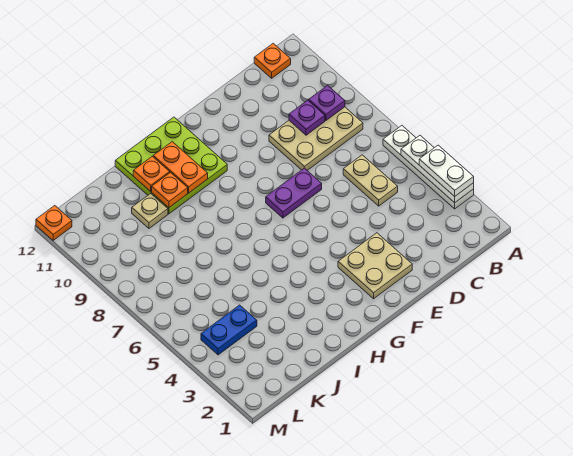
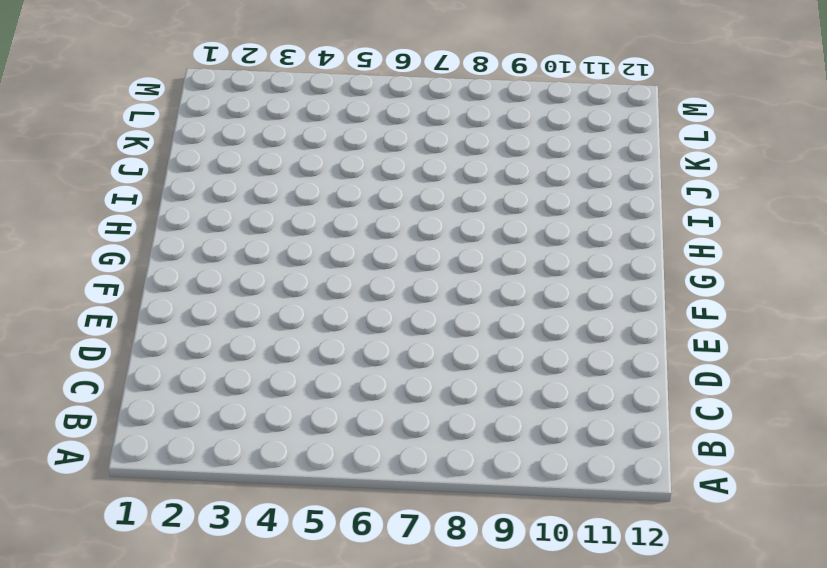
none -> white 1x4 plate [383,126,474,209]
none -> tan 2x3 plate [269,107,363,170]
none -> orange 1x1 plate [254,43,291,78]

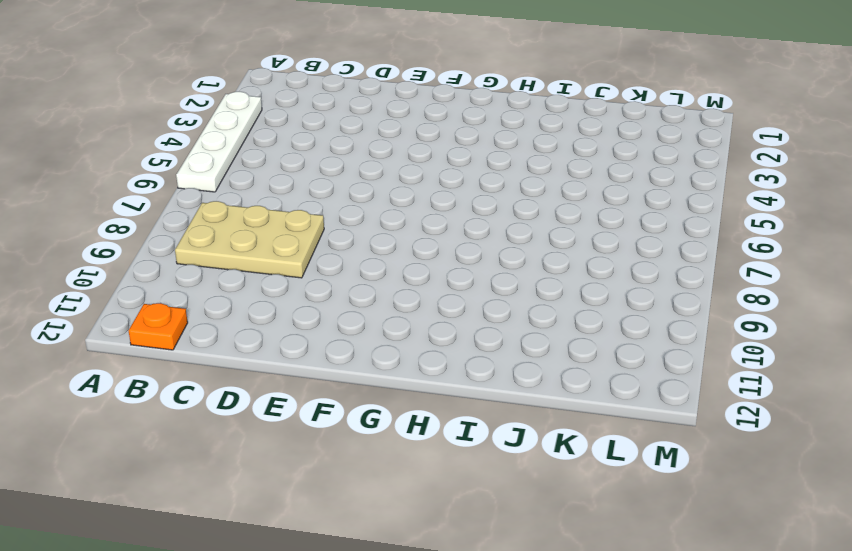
none -> tan 1x2 plate [343,155,398,206]
none -> tan 2x2 plate [338,233,412,299]
none -> purple 1x2 plate [266,168,322,218]

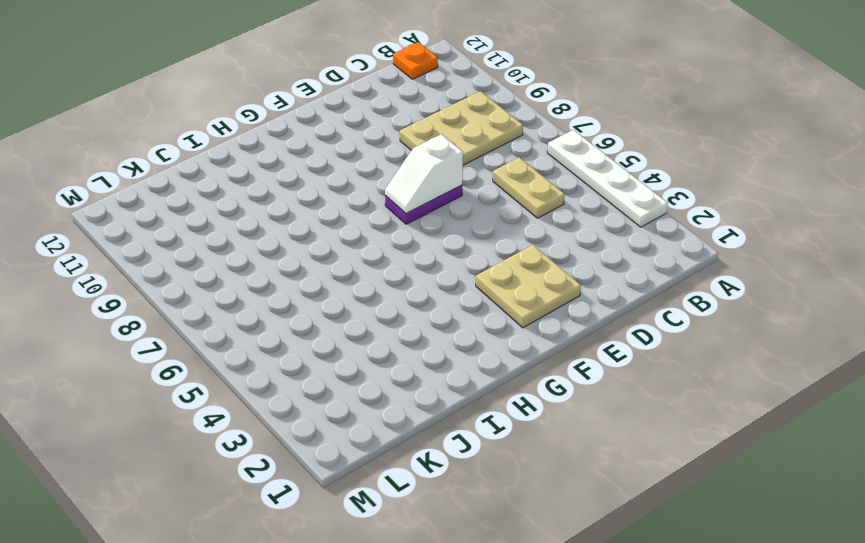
white 1x2 slope [385,134,463,214] -> none
none -> lime 3x3 plate [115,117,227,214]
none -> tan 1x1 plate [132,194,168,228]
none -> blue 1x2 plate [201,305,257,355]

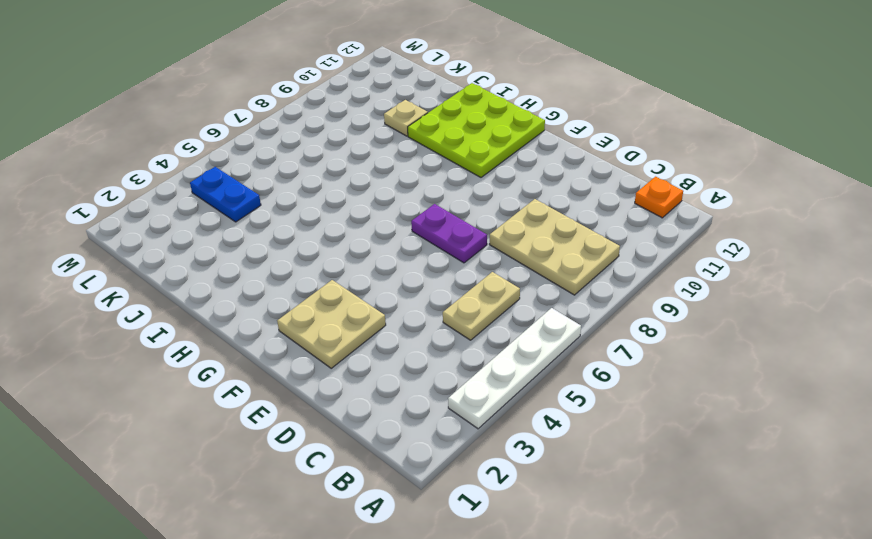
none -> orange 1x1 plate [36,206,72,240]
none -> white 1x3 plate [401,136,474,203]
none -> purple 1x1 plate [309,85,345,120]

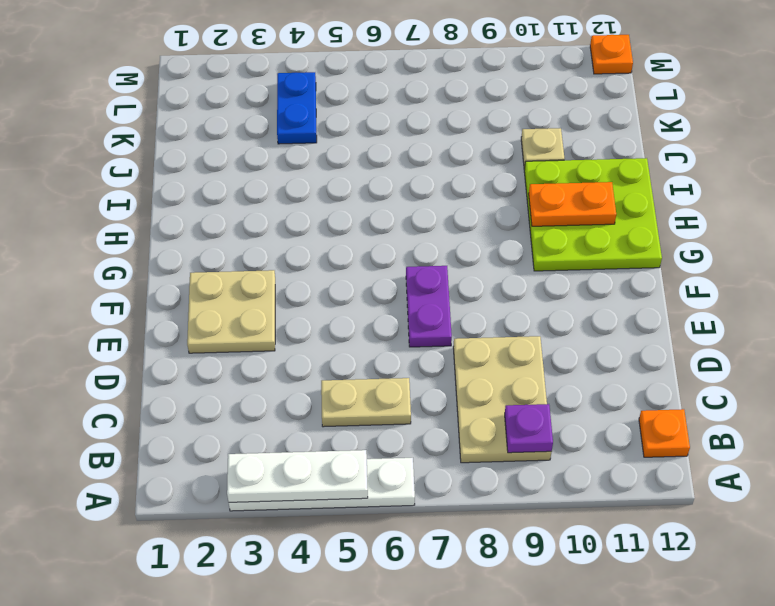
none -> purple 1x1 plate [289,100,325,135]
none -> orange 1x1 plate [152,173,188,208]
none -> orange 1x1 plate [133,156,170,191]

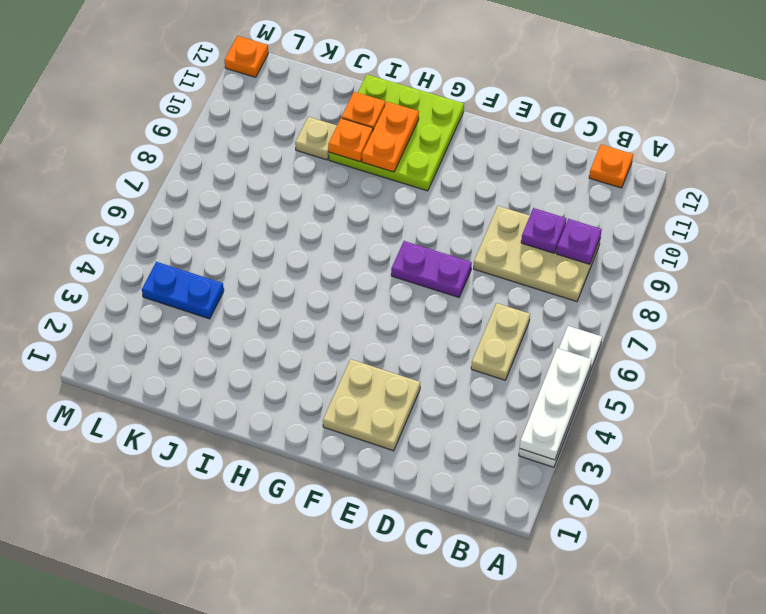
none -> white 1x2 plate [419,145,474,196]

